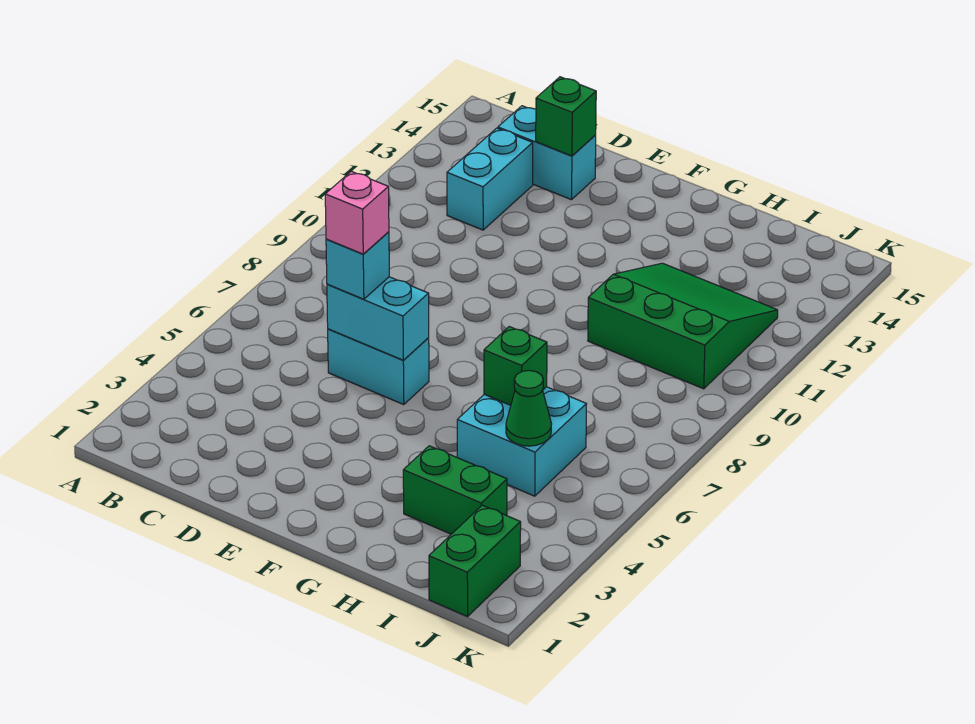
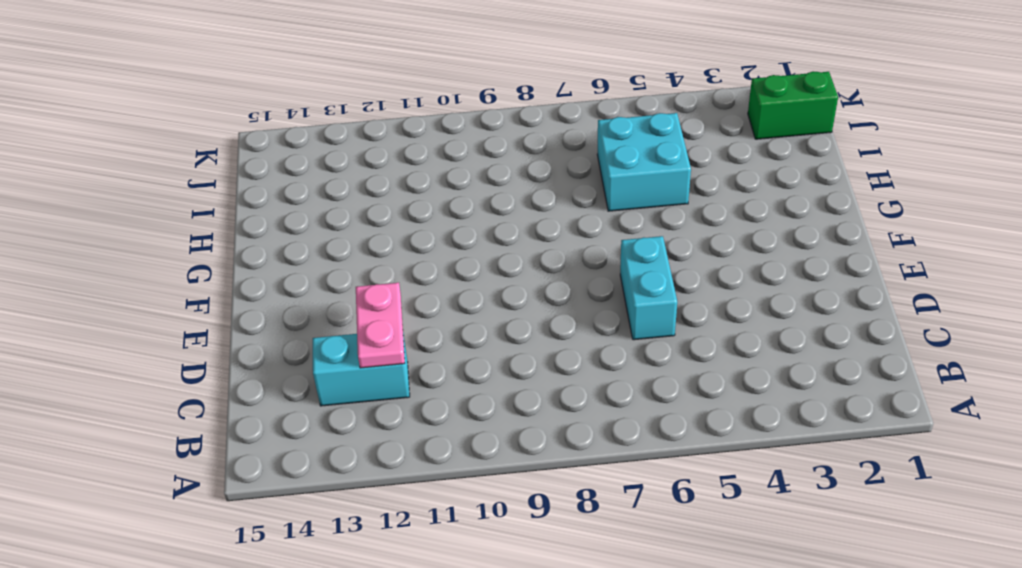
pink 1x2 plate [356,283,405,368] -> none
none -> cyan 1x2 brick [498,106,596,200]
none -> green 1x2 brick [403,446,507,534]
none -> green 3x3 slope [588,263,778,389]

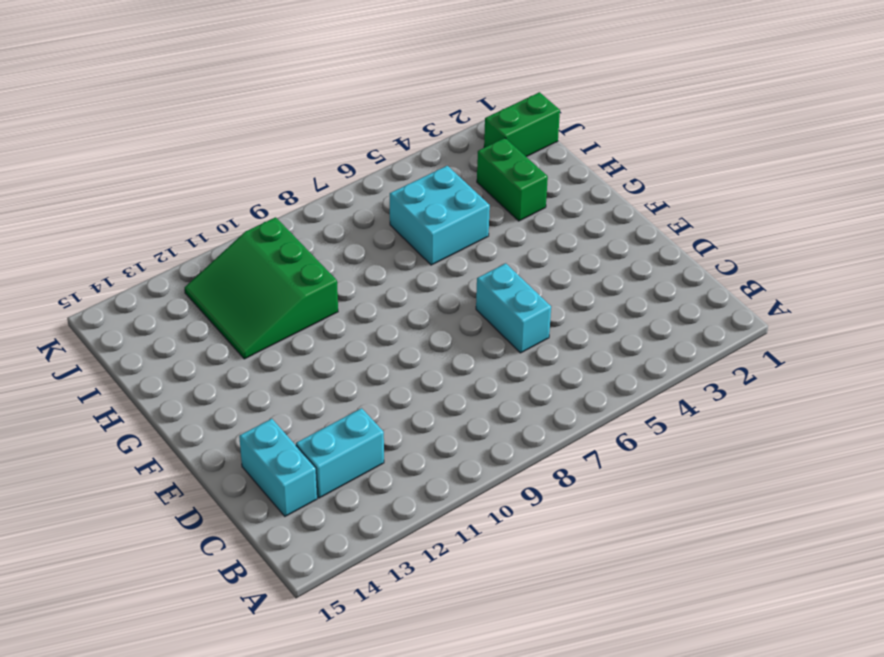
none -> cyan 1x2 brick [327,277,429,360]
none -> green 1x1 brick [536,77,596,156]
none -> green 1x1 brick [484,327,547,405]

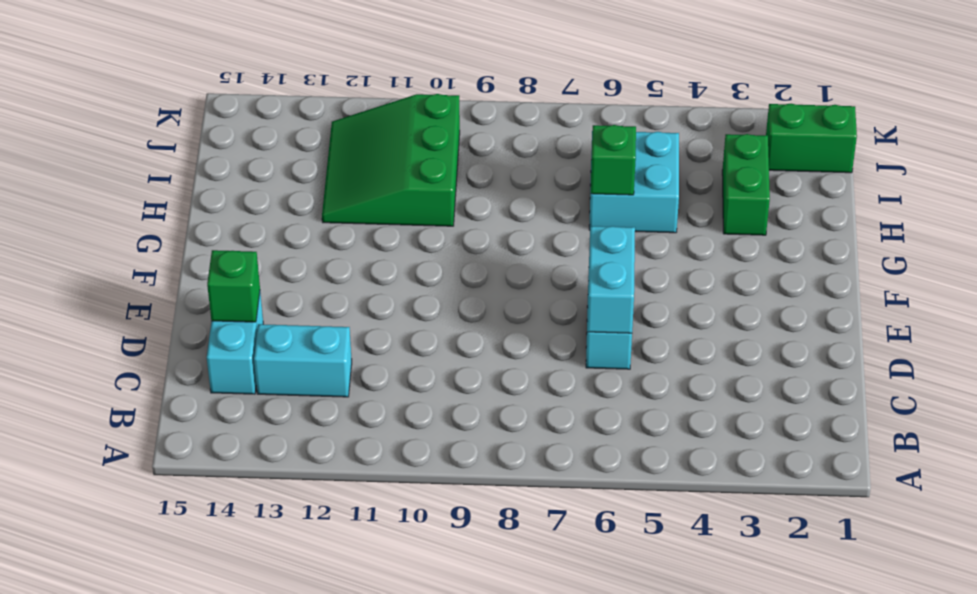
none -> green 1x1 cone [506,370,551,446]
none -> cyan 1x1 brick [326,232,389,299]
none -> pink 1x1 brick [325,171,389,254]

